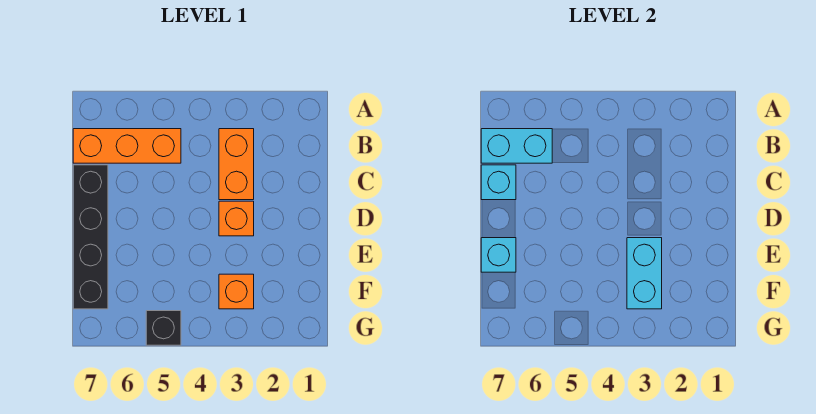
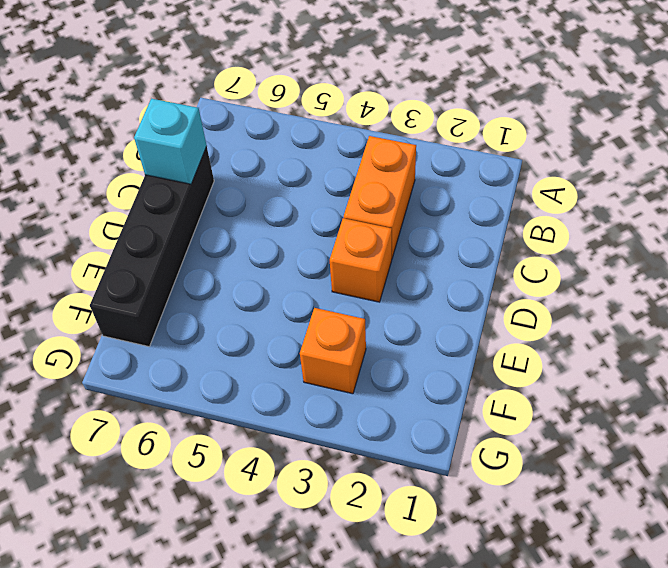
none -> orange 1x3 brick [73,129,181,163]
none -> black 1x1 brick [146,311,181,345]

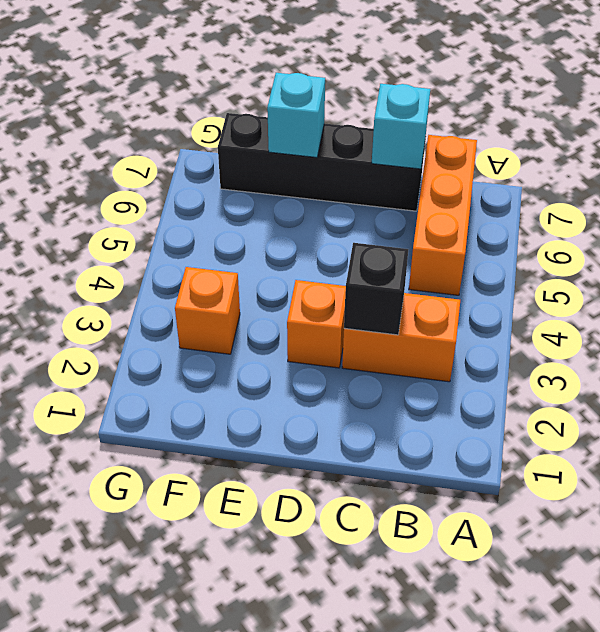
black 1x1 brick [344,243,408,335] -> black 1x1 brick moved to [146,311,181,345]
none -> cyan 1x2 brick [481,129,552,163]
none -> cyan 1x2 brick [627,238,662,309]

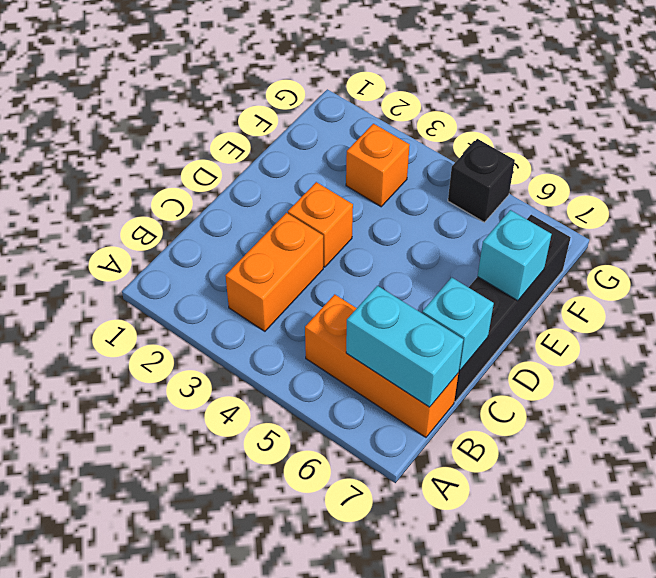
none -> cyan 1x2 brick [627,238,662,309]

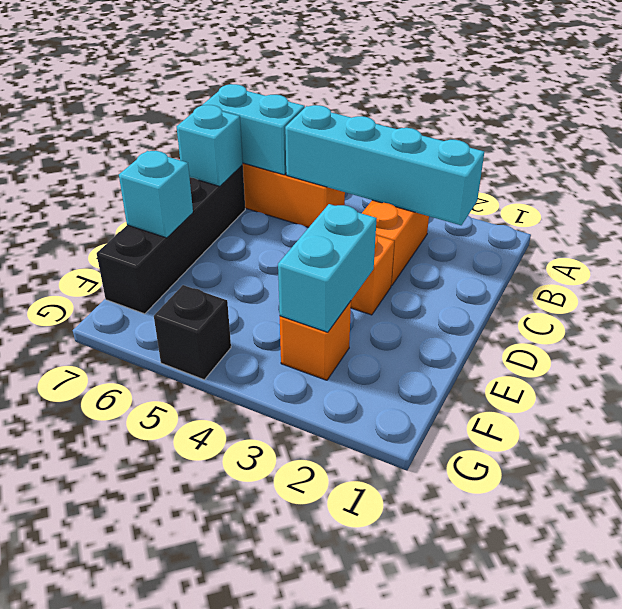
cyan 1x4 brick [285,105,484,225] -> none

